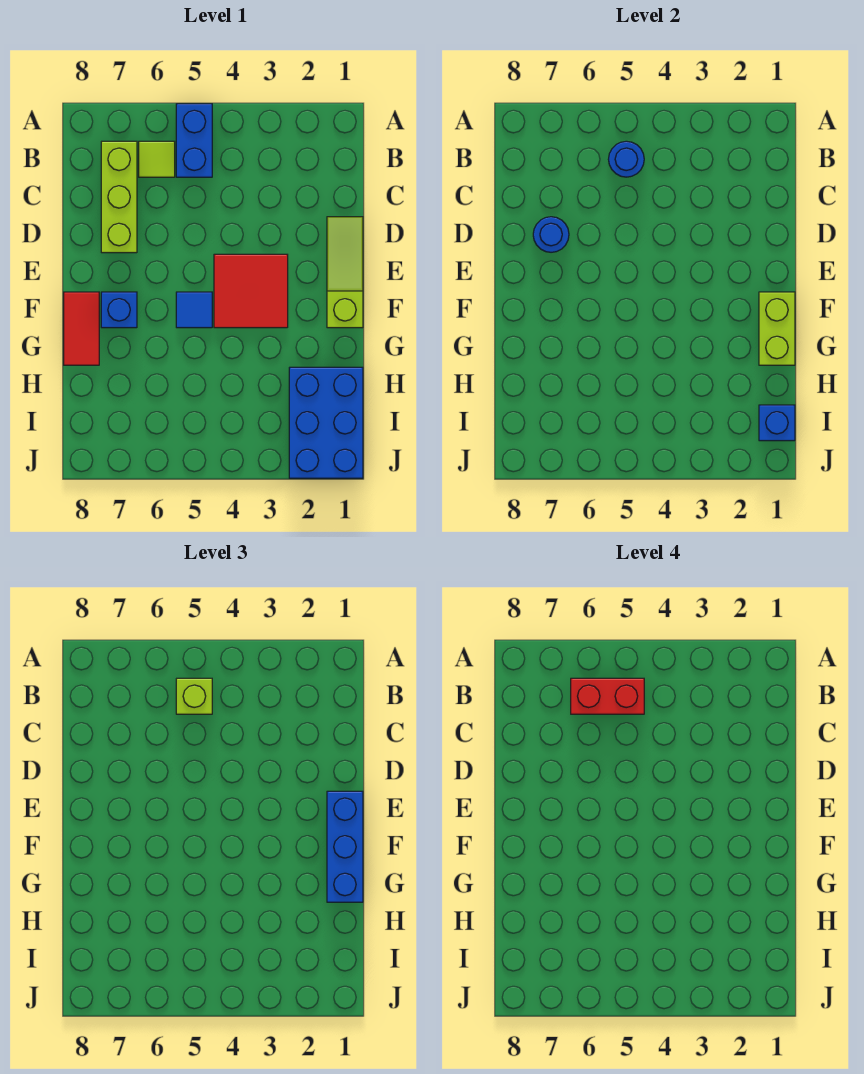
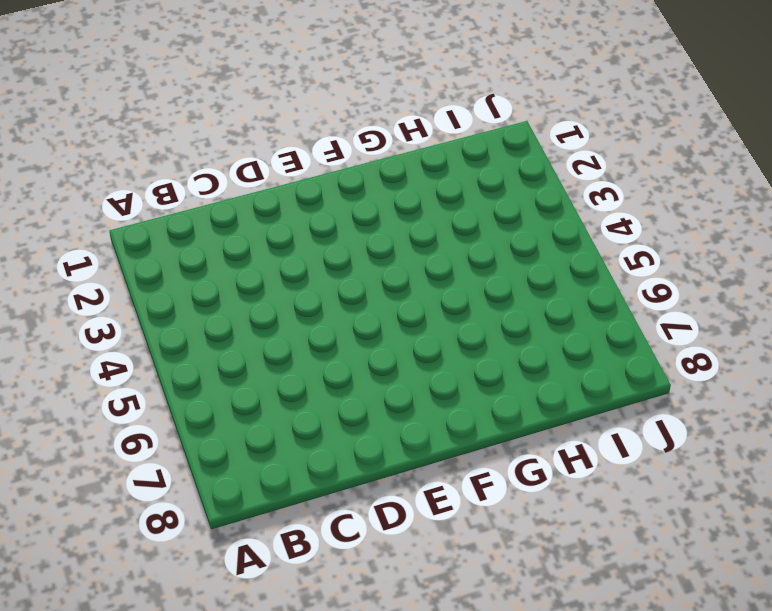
none -> blue 1x2 brick [176,104,212,177]
none -> lime 1x1 tile [139,141,175,177]
none -> lime 1x3 brick [101,141,137,253]

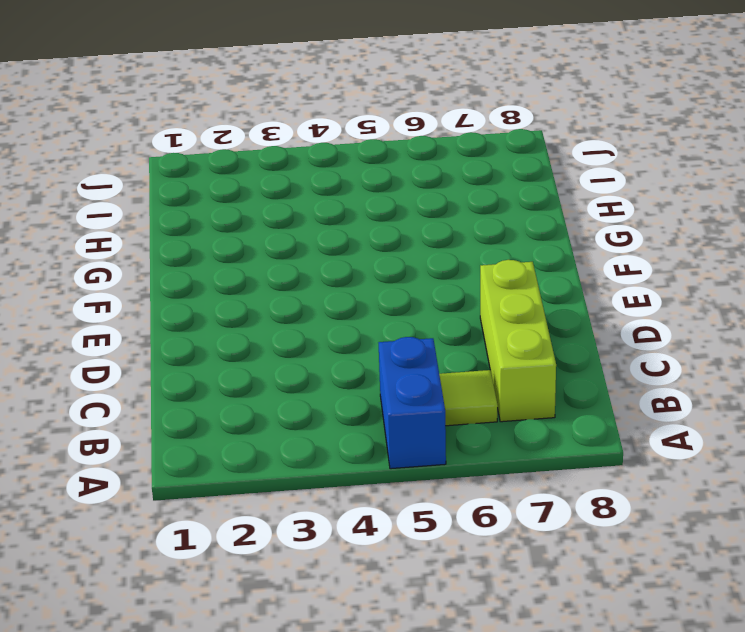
none -> lime 1x3 slope [327,217,363,328]
none -> red 2x2 tile [214,254,288,328]
none -> blue 1x1 tile [176,292,212,328]

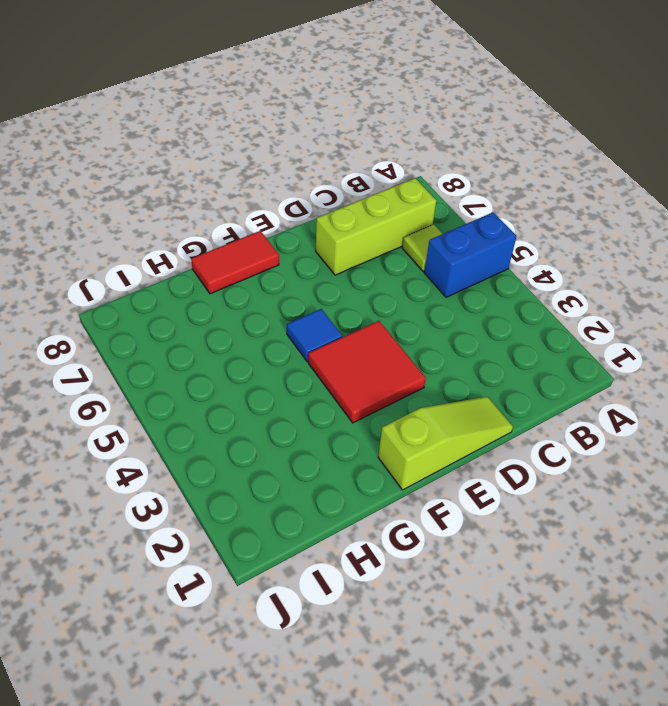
none -> blue 1x1 brick [101,292,137,328]
none -> blue 2x3 brick [289,367,363,478]
none -> blue 1x1 round brick [608,141,644,177]

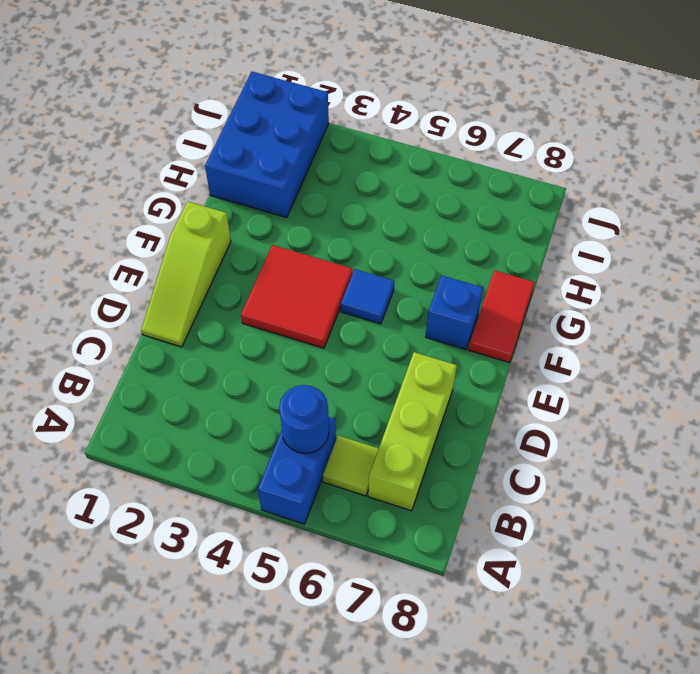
none -> blue 1x1 round brick [533,217,569,252]
none -> lime 1x2 brick [759,292,795,365]
none -> blue 1x1 brick [759,405,795,441]

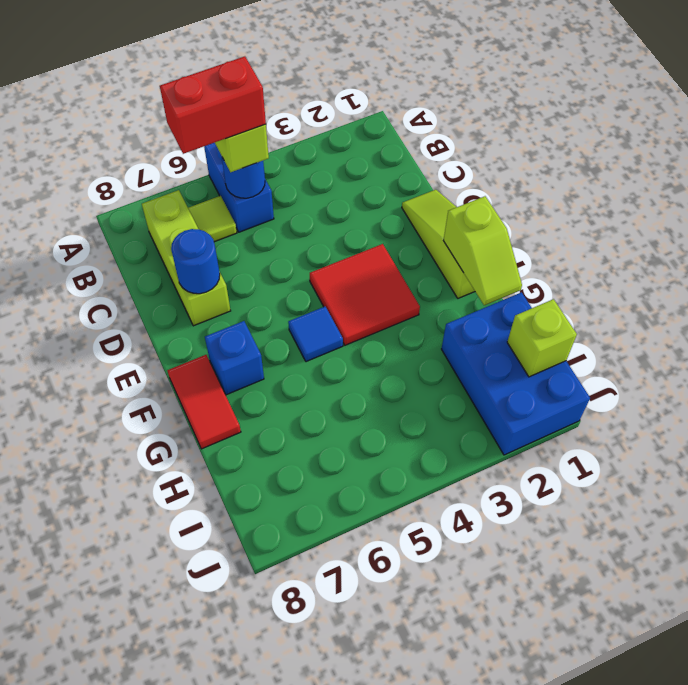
lime 1x2 slope [443,196,522,305] -> lime 1x2 brick [759,292,795,365]
lime 1x1 brick [507,299,577,377] -> blue 1x1 brick [759,405,795,441]
none -> blue 1x3 brick [327,791,363,902]

